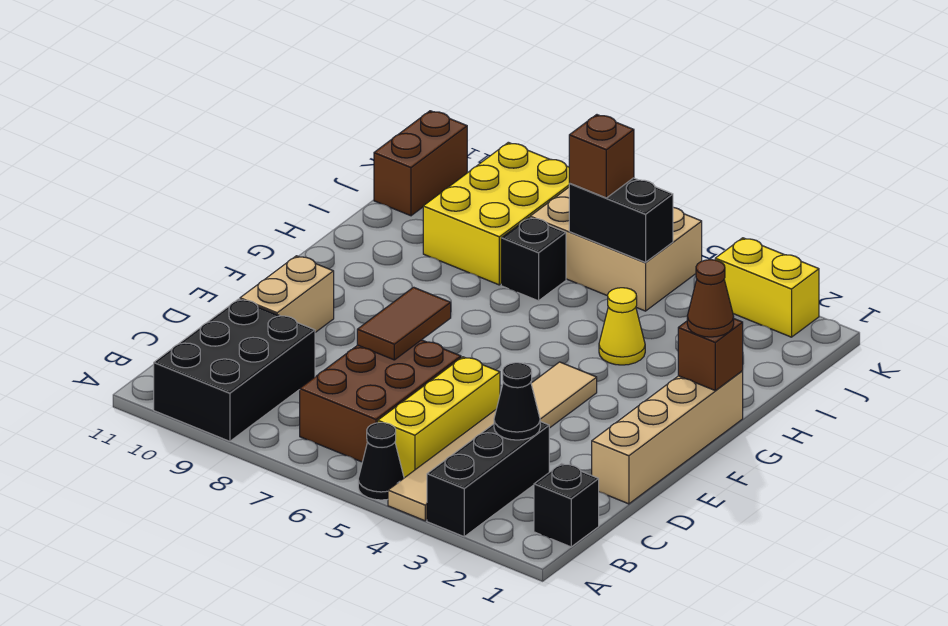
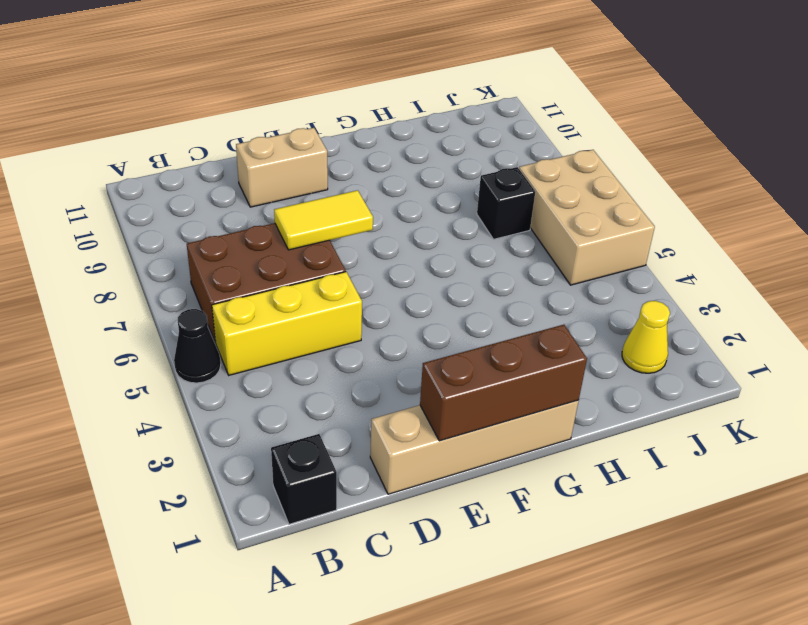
yellow 1x2 tile [274,190,373,250] -> brown 1x2 tile [357,287,451,360]
brown 1x3 brick [420,325,587,441] -> brown 1x1 brick [678,319,743,390]
yellow 1x1 cone [622,301,670,373] -> yellow 1x1 cone moved to [599,288,645,365]
none -> black 1x3 brick [427,422,549,537]
none -> tan 1x6 tile [388,362,597,521]
none -> black 2x3 brick [154,299,315,441]

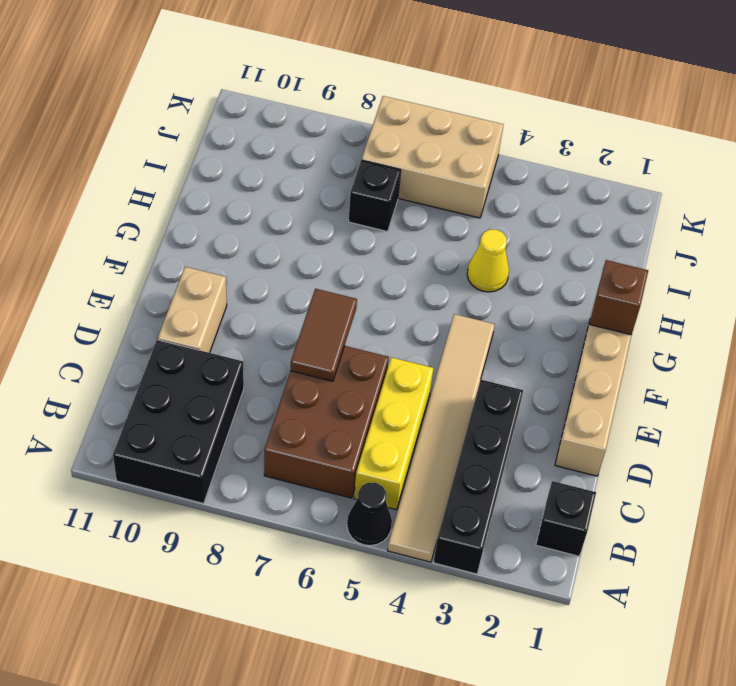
black 1x4 brick [433,380,523,574] -> black 1x3 brick [427,422,549,537]
none -> yellow 2x3 brick [423,142,570,285]
none -> brown 1x2 brick [374,111,467,216]
none -> yellow 1x2 brick [715,238,819,337]

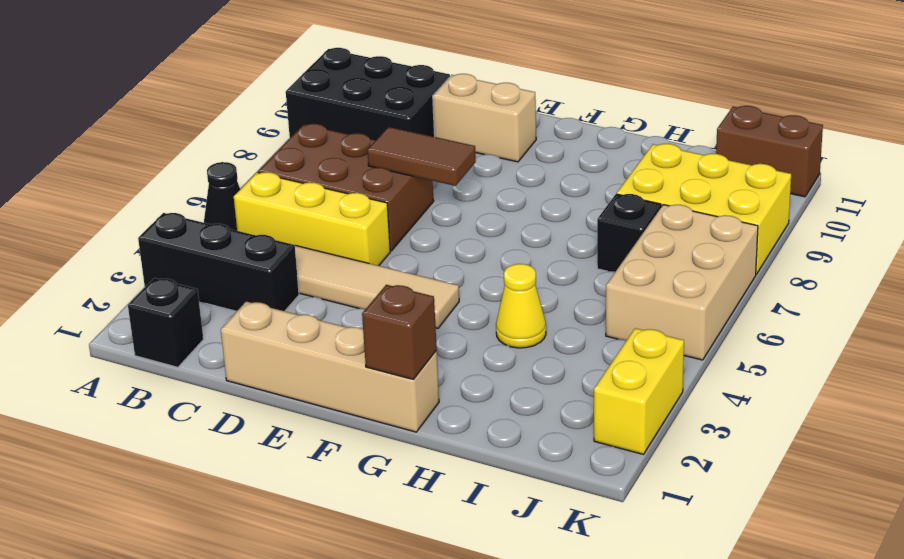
none -> black 1x1 cone [494,363,540,440]
none -> black 1x2 brick [569,178,673,262]
none -> brown 1x1 cone [687,260,734,337]

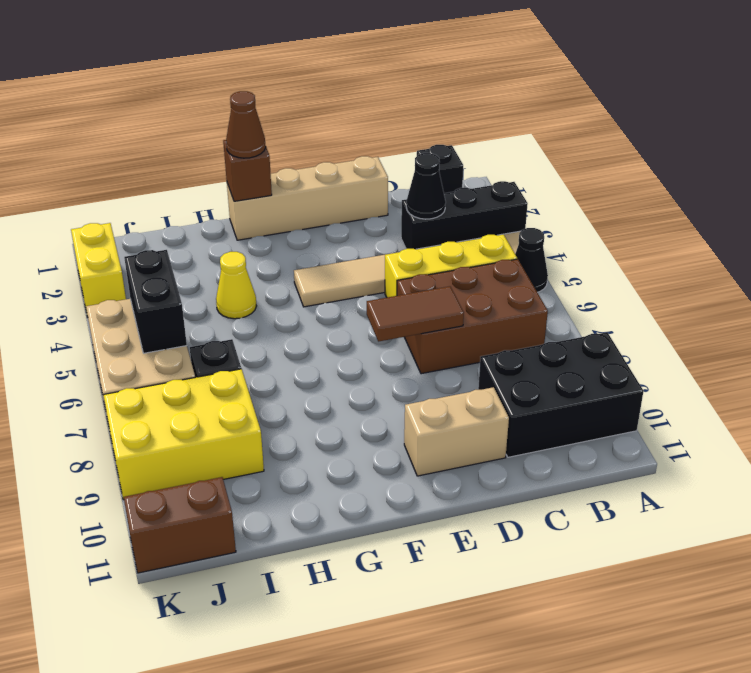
none -> brown 1x1 brick [569,115,634,198]

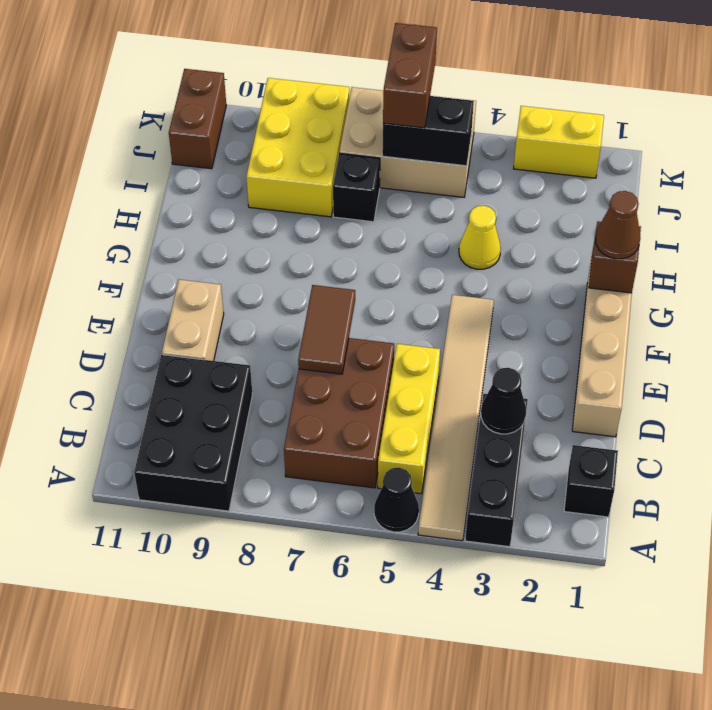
brown 1x2 brick [383,23,437,128] -> brown 1x1 brick [569,115,634,198]

